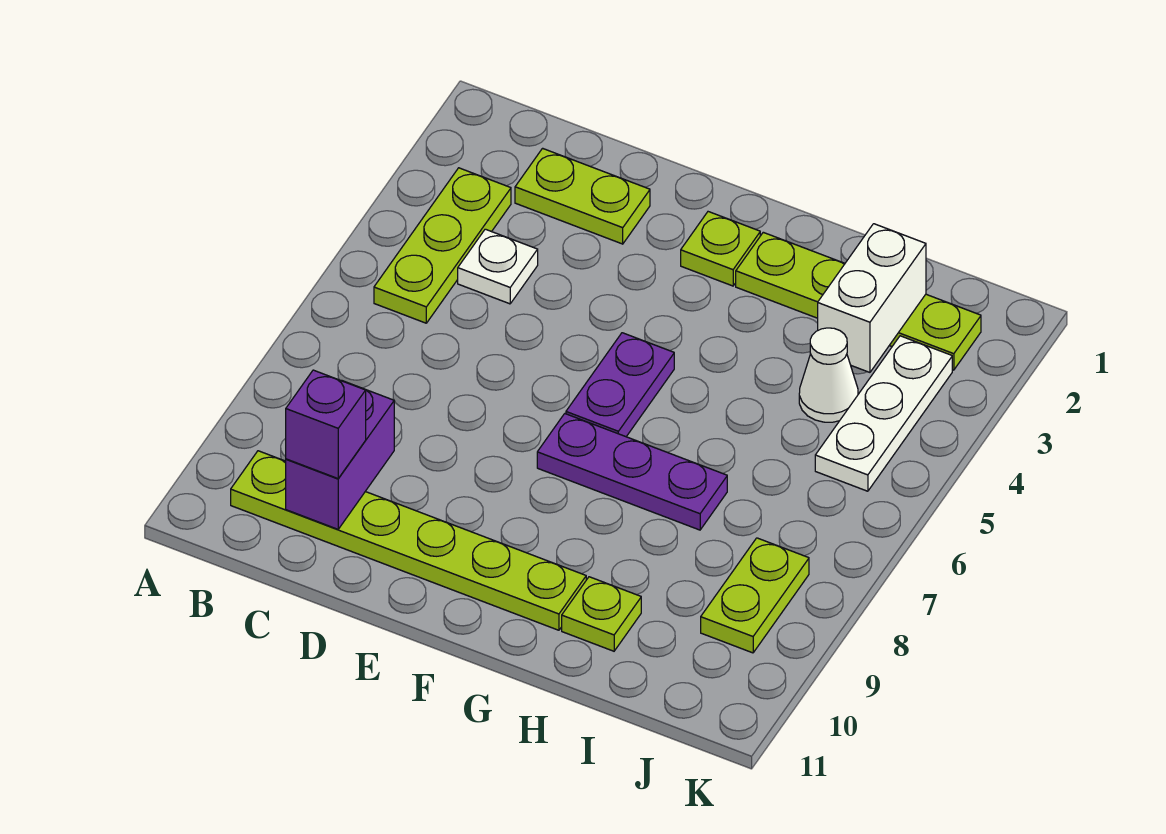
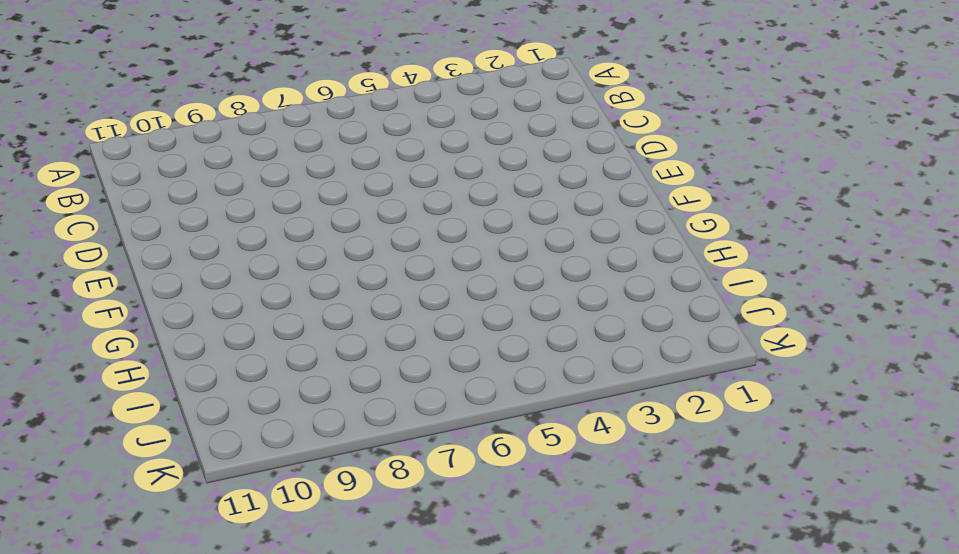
none -> lime 1x3 plate [374,168,511,323]
none -> lime 1x6 plate [231,451,586,630]
none -> lime 1x2 plate [515,148,650,244]

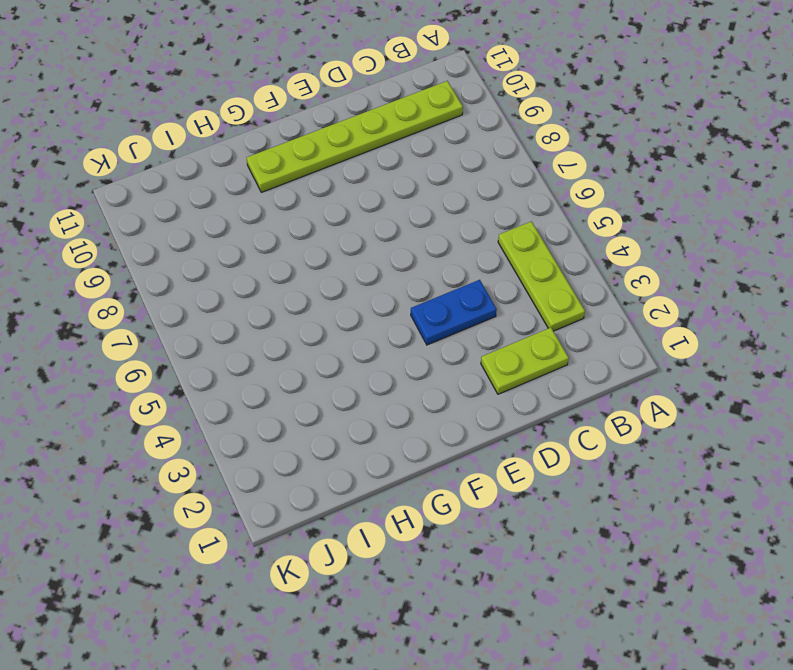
blue 1x2 plate [411,280,497,345] -> none
none -> white 1x1 plate [458,229,538,304]
none -> lime 1x1 plate [681,212,760,286]
none -> purple 1x2 plate [566,333,674,437]

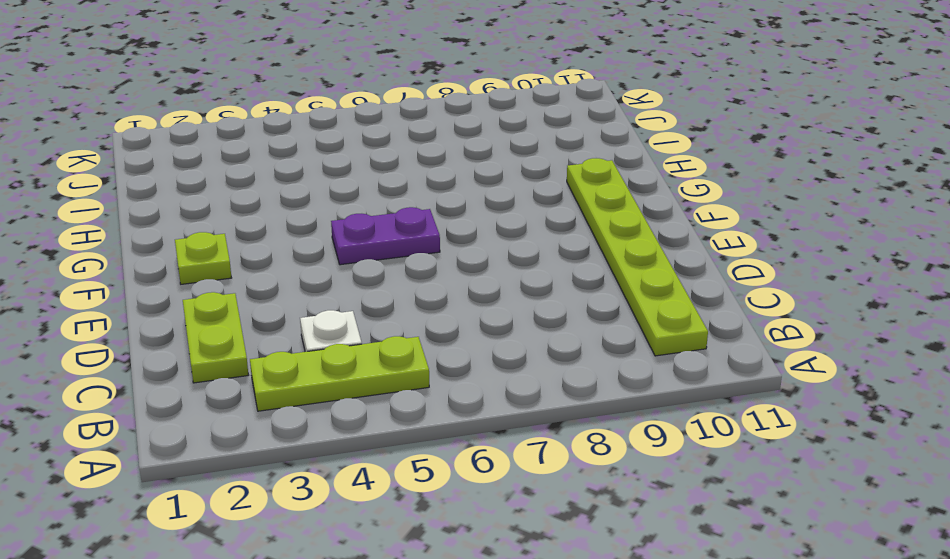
none -> purple 1x3 plate [537,414,727,530]
none -> lime 1x4 plate [736,232,981,370]
none -> lime 1x1 plate [562,577,641,651]

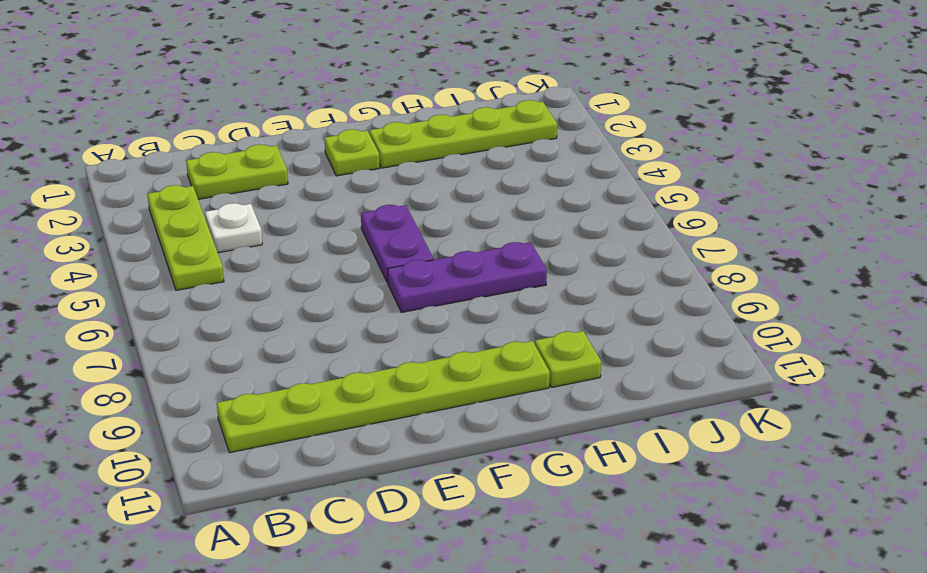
none -> white 1x1 cone [799,328,858,422]
none -> white 1x3 plate [815,336,952,491]
none -> lime 1x2 plate [701,538,809,653]

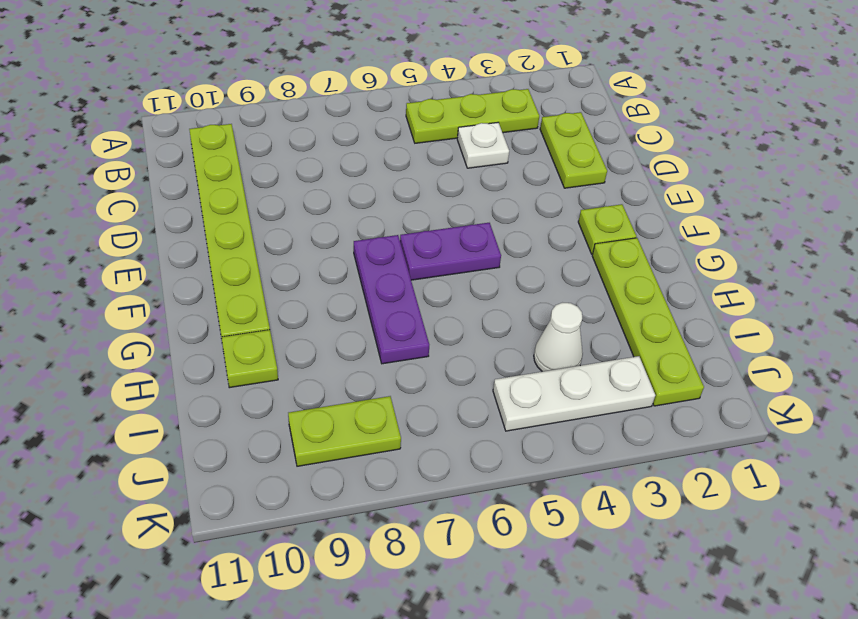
none -> purple 1x2 brick [286,381,394,529]
none -> white 1x2 brick [818,224,926,372]
none -> purple 1x1 brick [286,370,366,478]

